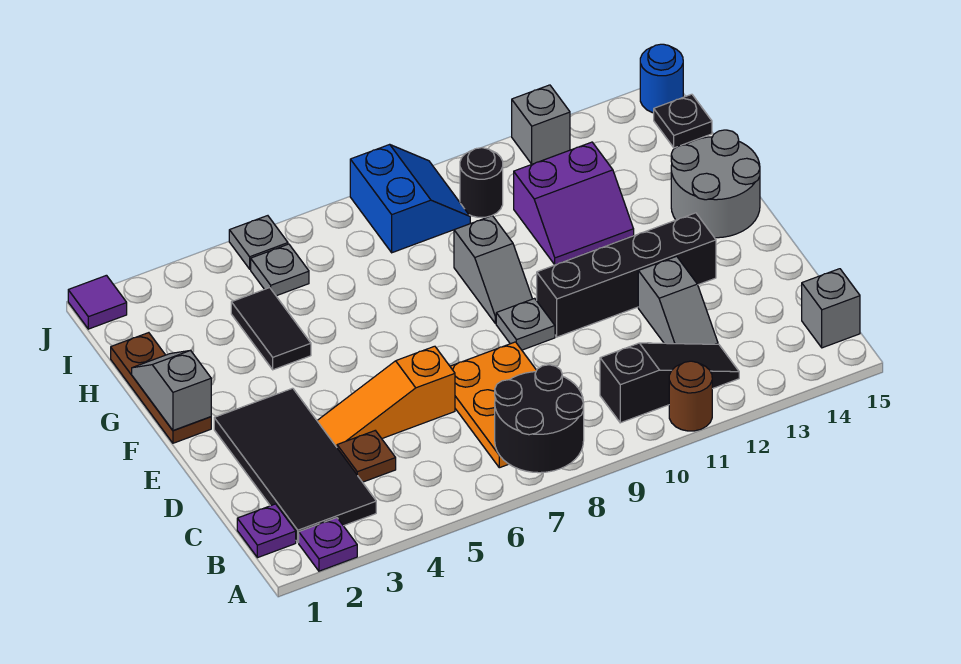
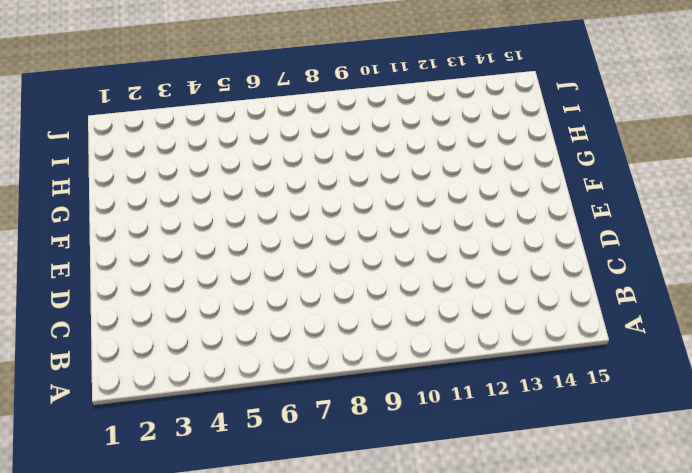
none -> purple 1x1 plate [299,518,357,571]
none -> brown 1x1 round brick [669,361,712,431]
none -> purple 1x1 plate [237,504,296,558]

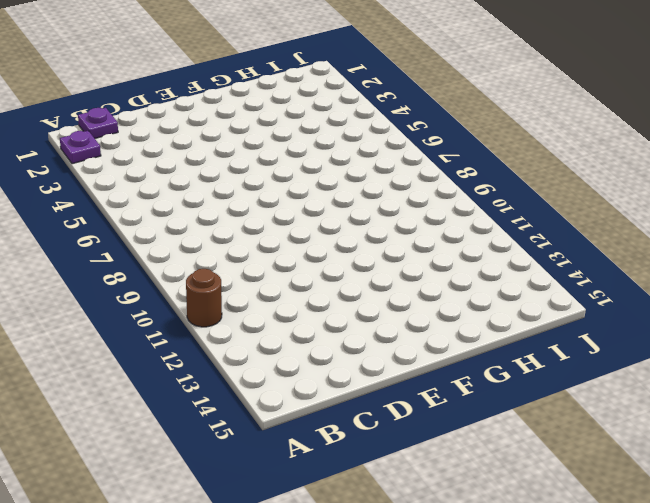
none -> black 2x4 tile [214,388,376,543]
none -> orange 2x3 plate [450,342,537,468]
none -> black 1x3 slope [600,343,739,423]

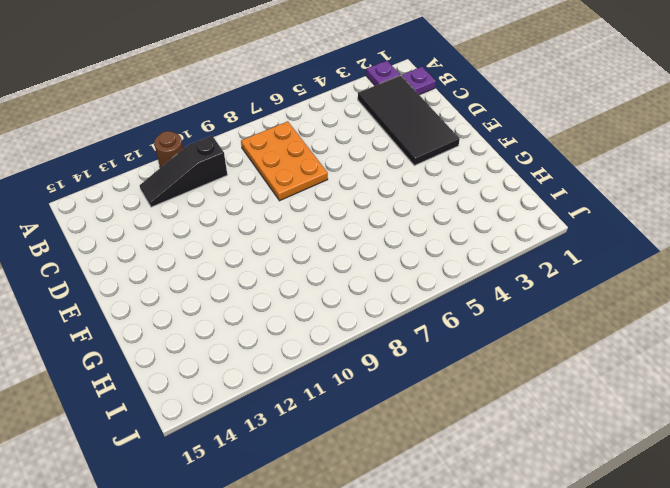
none -> grey 1x1 brick [802,269,860,348]
none -> brown 1x1 plate [337,431,396,482]
none -> grey 1x2 slope [638,256,718,344]

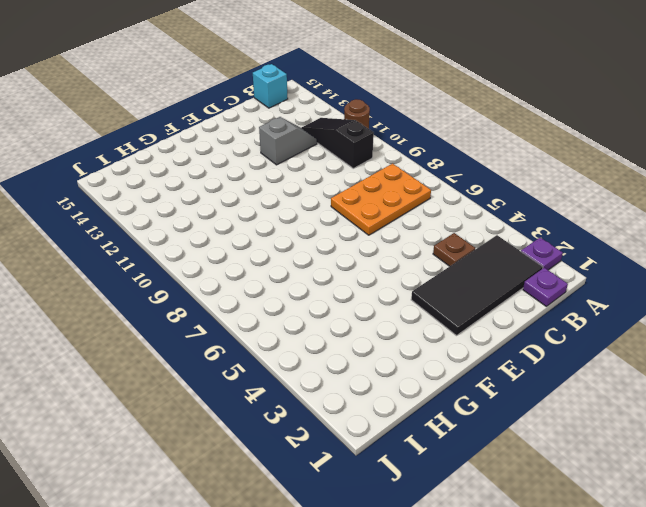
cyan 1x1 brick [253,64,288,108] -> grey 1x1 brick [802,269,860,348]
none -> orange 1x3 slope [317,346,455,447]
none -> grey 1x1 plate [496,298,555,350]
none -> black 1x4 brick [537,213,716,337]

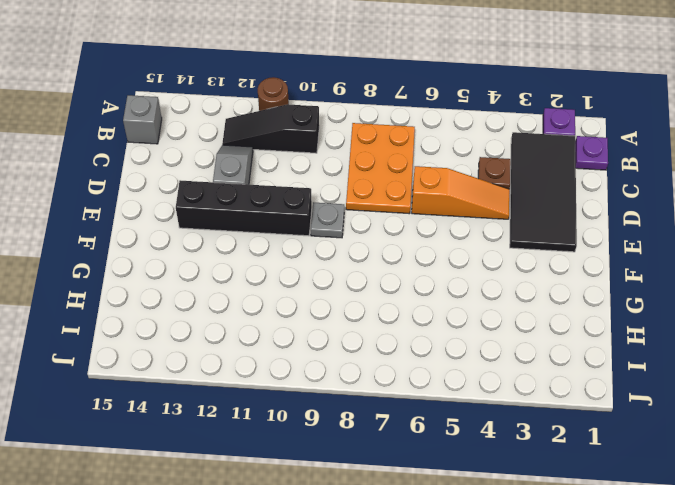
none -> brown 1x3 plate [111,333,211,443]
none -> grey 1x2 slope [454,216,532,323]
none -> grey 2x2 round brick [671,130,760,238]

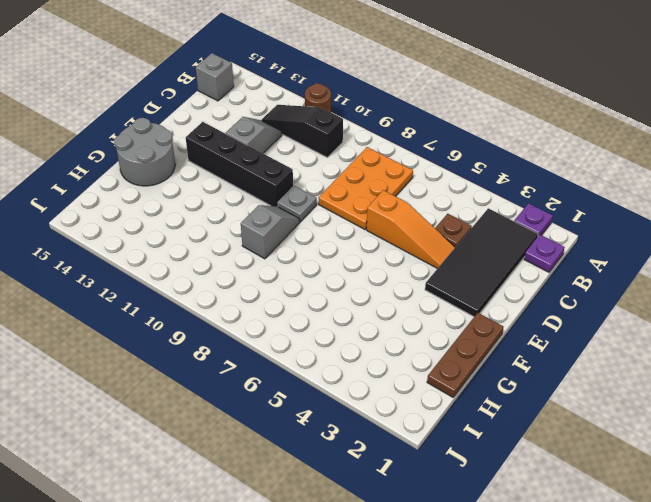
none -> black 1x2 tile [231,288,311,370]
none -> purple 2x2 slope [514,142,634,265]
none -> grey 1x1 plate [251,244,309,296]

